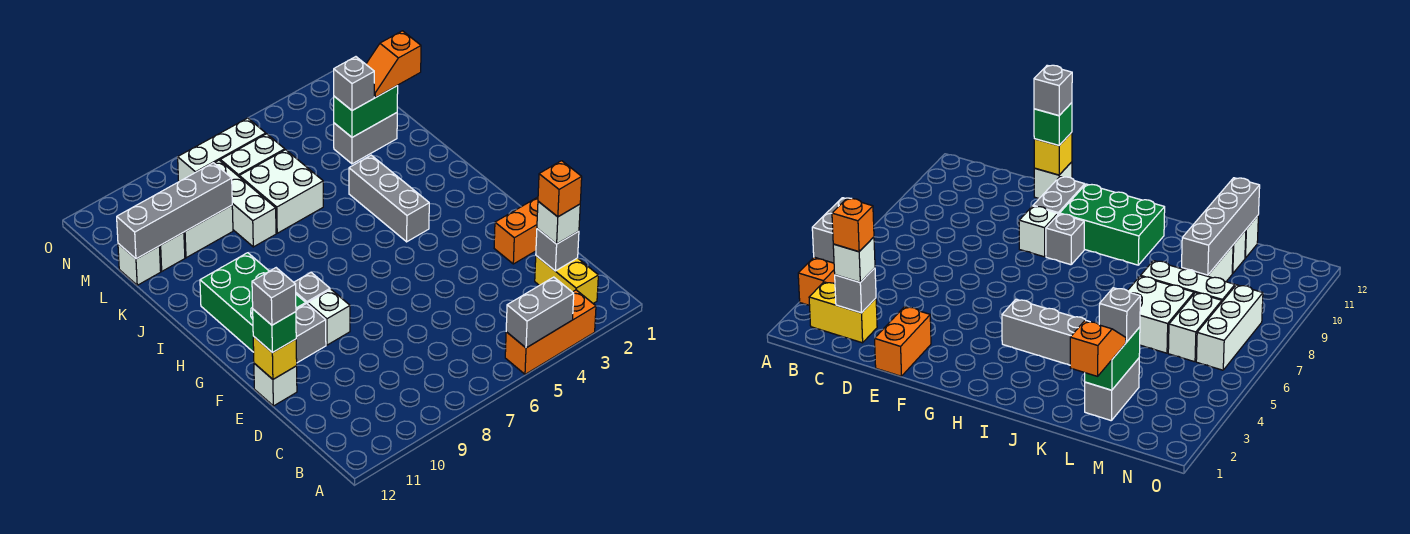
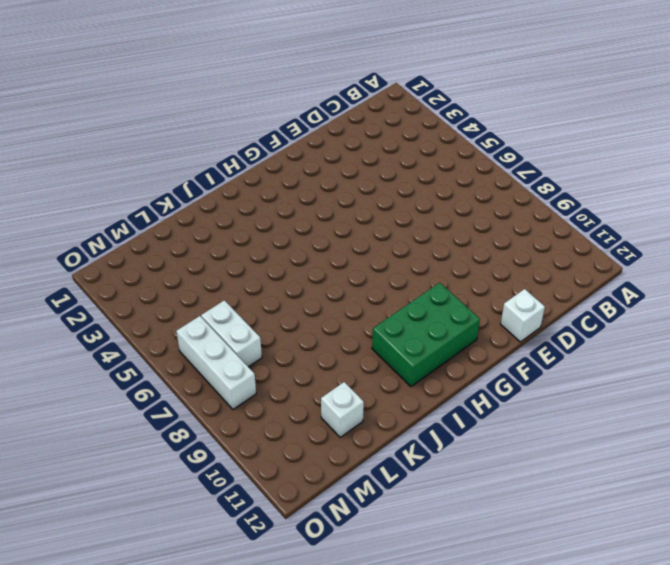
none -> orange 1x3 brick [505,290,596,374]
none -> yellow 1x2 brick [535,256,598,303]
none -> orange 1x2 brick [494,197,538,264]

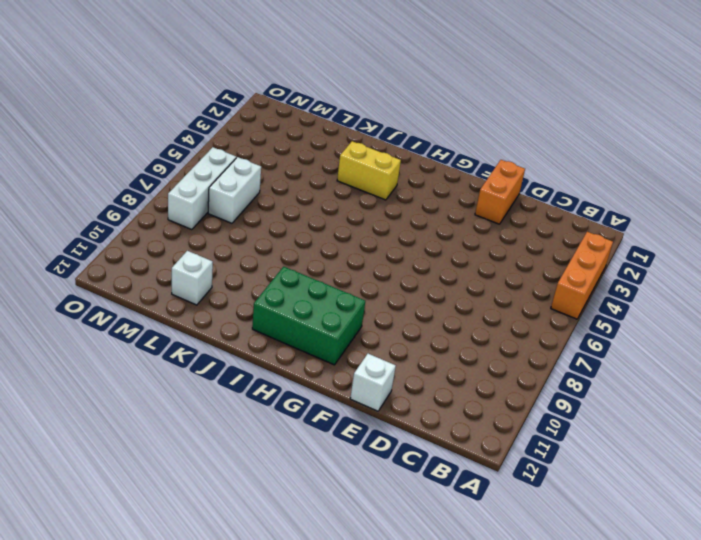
yellow 1x2 brick [337,141,401,200] -> yellow 1x2 brick moved to [535,256,598,303]
none -> white 1x1 brick [308,289,350,345]
none -> grey 1x2 brick [296,303,326,363]
none -> grey 1x1 brick [294,272,330,304]

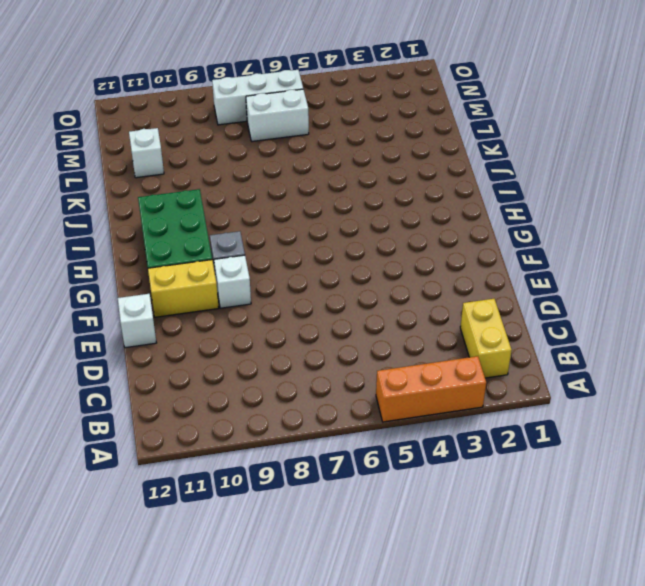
yellow 1x2 brick [148,260,219,317] -> grey 1x2 brick [296,303,326,363]
none -> orange 1x2 brick [494,197,538,264]
none -> grey 1x3 brick [349,155,429,242]
none -> white 2x2 brick [239,150,323,233]

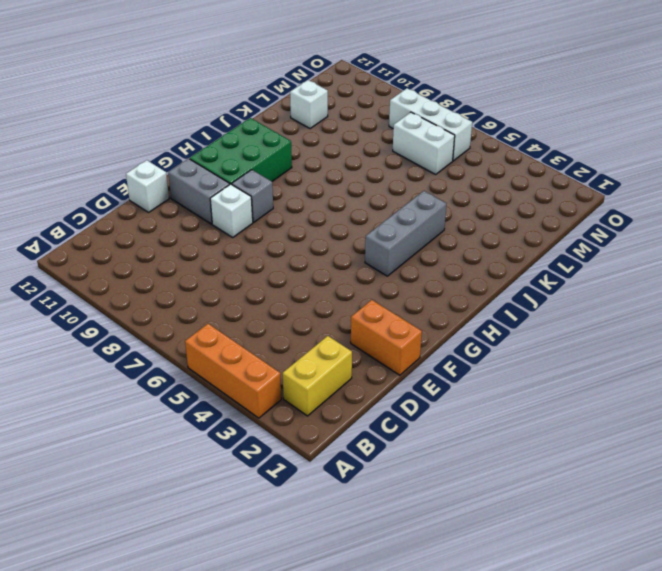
none -> white 2x2 brick [239,150,323,233]
none -> white 1x3 brick [214,160,276,247]
none -> grey 1x2 brick [334,113,397,164]

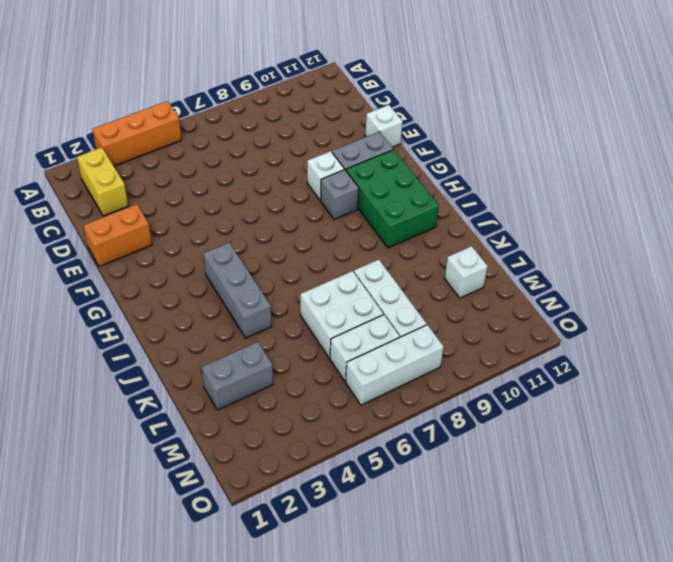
none -> white 1x2 brick [184,205,233,258]
none -> white 1x1 brick [118,244,161,285]
none -> grey 1x2 brick [506,277,574,348]

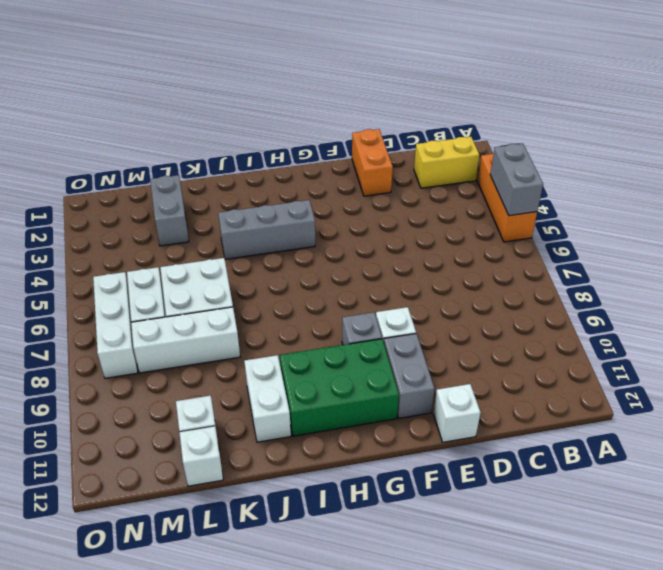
white 1x2 brick [244,355,291,442] -> white 1x2 brick moved to [184,205,233,258]
none -> grey 1x1 brick [536,229,579,271]
none -> yellow 1x1 brick [253,336,297,379]
none -> green 1x2 brick [334,86,398,137]

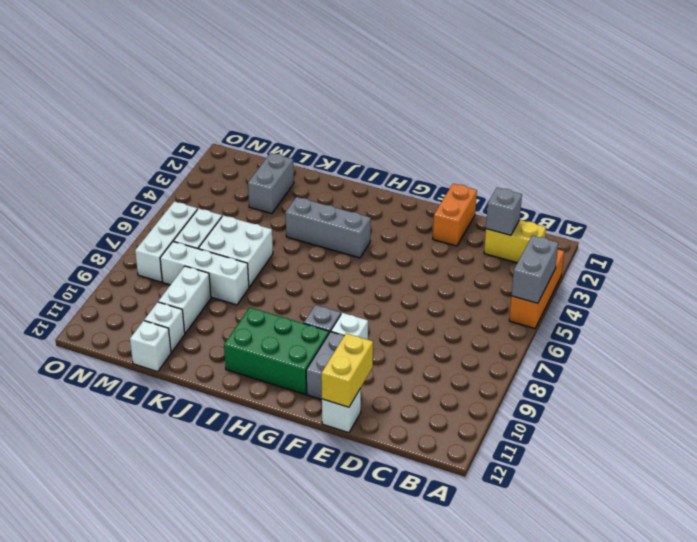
yellow 1x2 brick [321,333,373,407] -> yellow 1x1 brick [253,336,297,379]
none -> green 1x2 brick [334,86,398,137]
none -> grey 1x4 brick [117,163,232,259]
none -> white 1x1 brick [537,201,580,244]

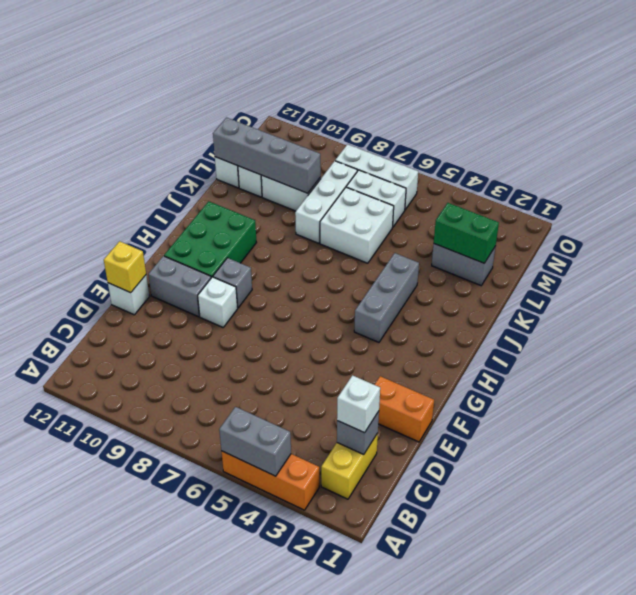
none -> green 1x1 brick [253,309,296,353]
none -> orange 1x2 slope [366,31,421,98]
none -> grey 1x1 brick [334,57,374,111]

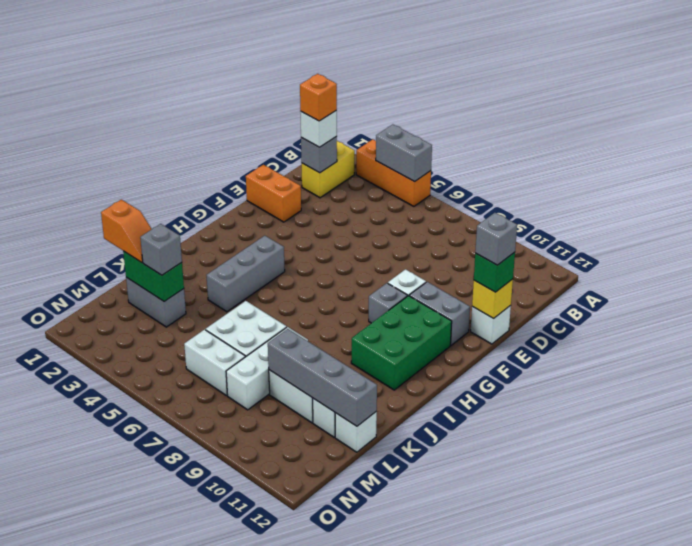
none -> white 1x3 brick [178,118,266,182]

